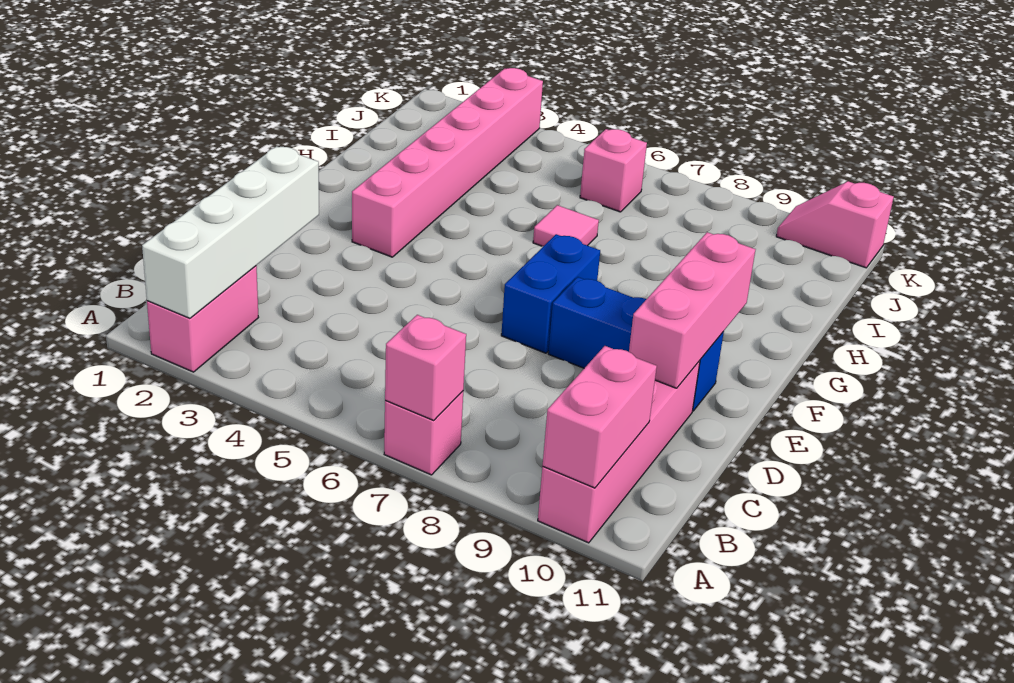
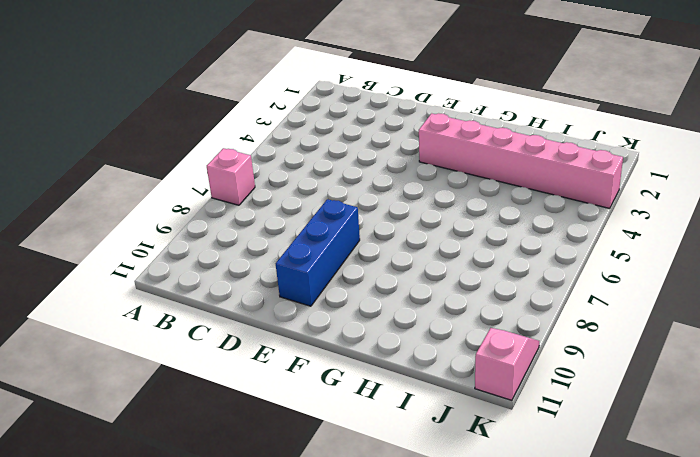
none -> pink 1x2 brick [147,266,259,372]
none -> pink 1x4 brick [538,361,700,543]
none -> blue 1x2 brick [501,234,600,353]

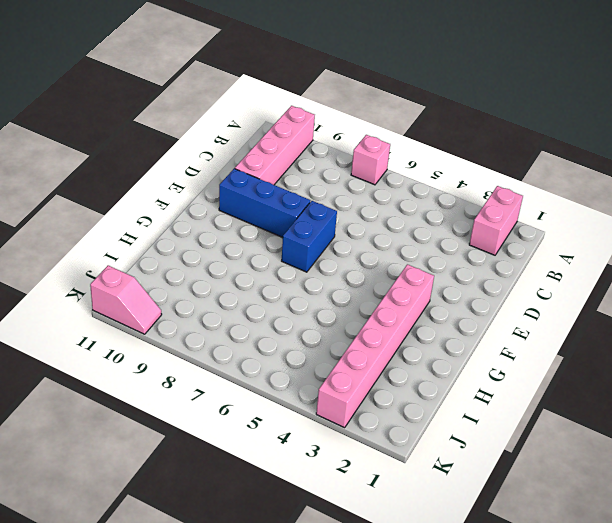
none -> pink 1x1 tile [533,205,599,246]
none -> pink 1x1 brick [580,129,647,212]
none -> white 1x4 brick [142,146,319,318]

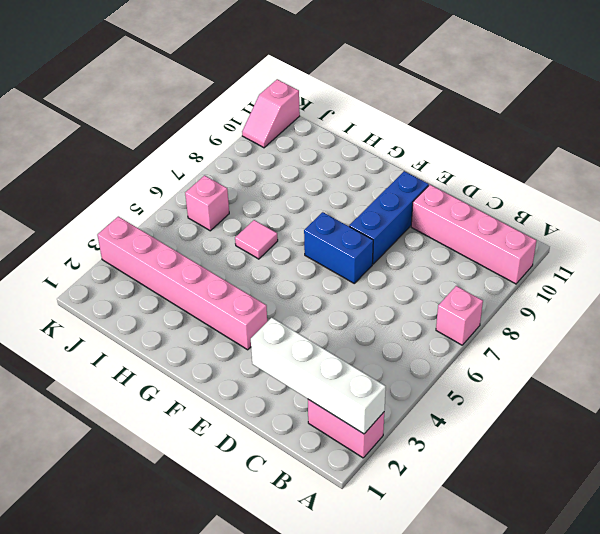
none -> pink 1x1 brick [385,315,466,420]
none -> pink 1x2 brick [543,346,657,488]
none -> pink 1x3 brick [629,232,756,388]

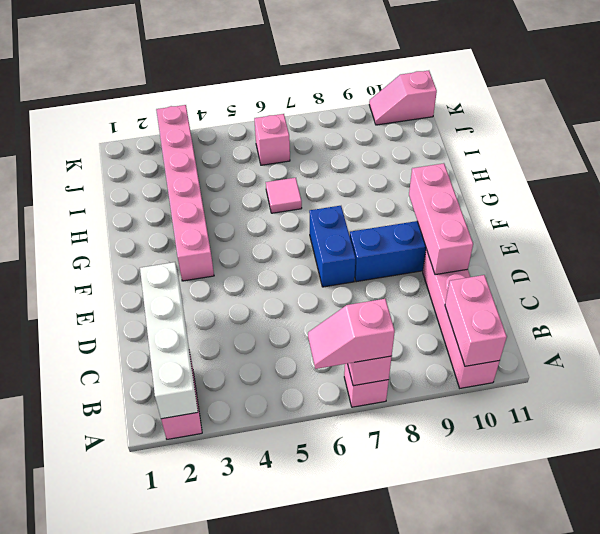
pink 1x2 slope [308,299,395,369] -> none

